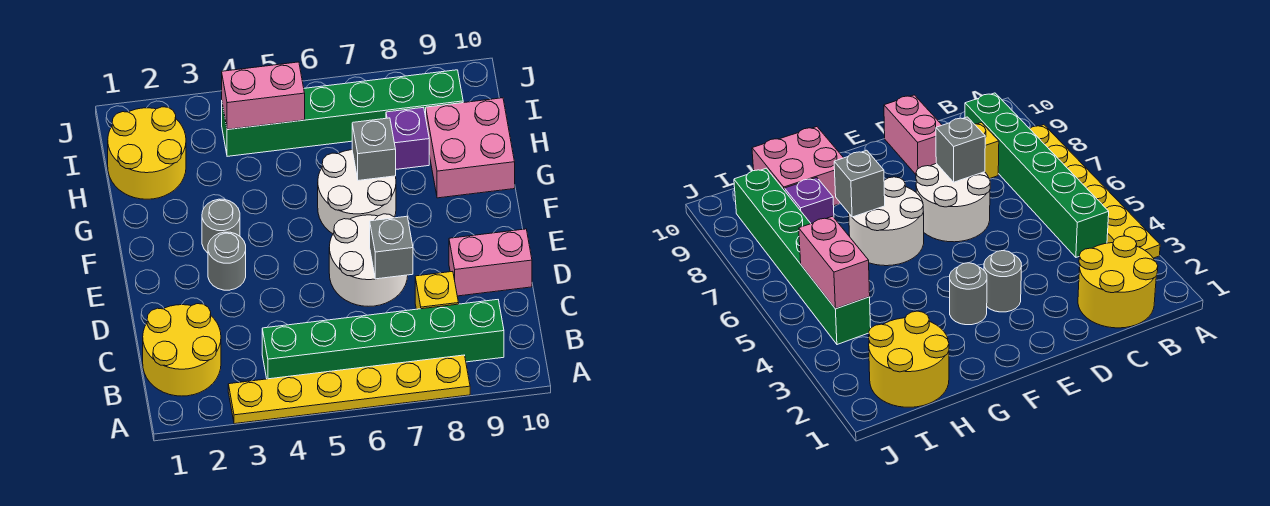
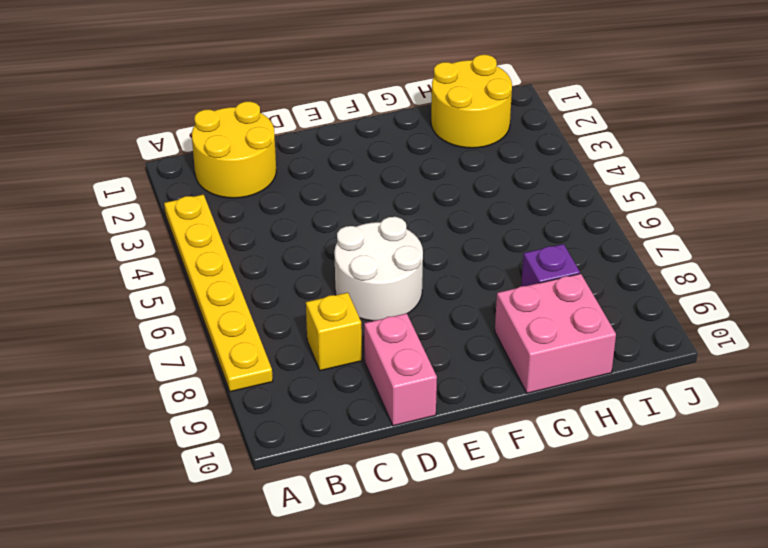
none -> green 1x6 brick [262,300,504,379]
none -> grey 1x1 round brick [208,232,246,290]
none -> grey 1x1 round brick [202,199,240,253]

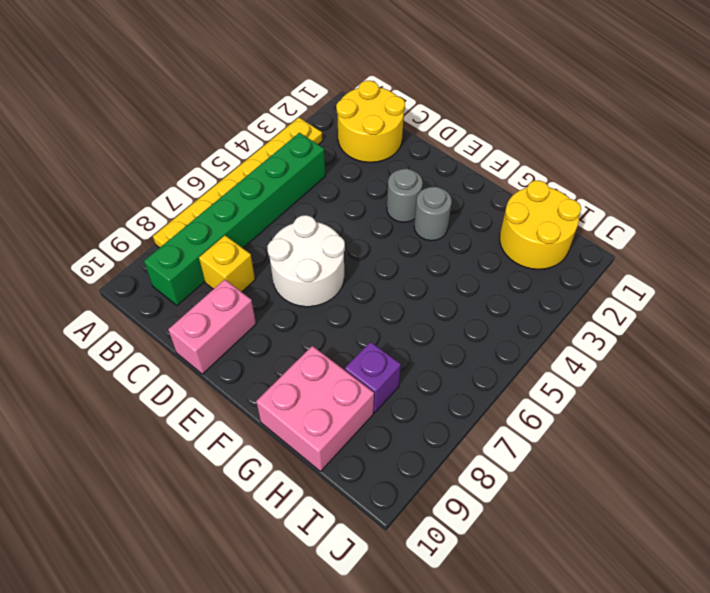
none -> white 2x2 round brick [318,150,396,234]
none -> green 1x6 brick [222,70,463,156]
none -> grey 1x1 brick [370,216,413,279]

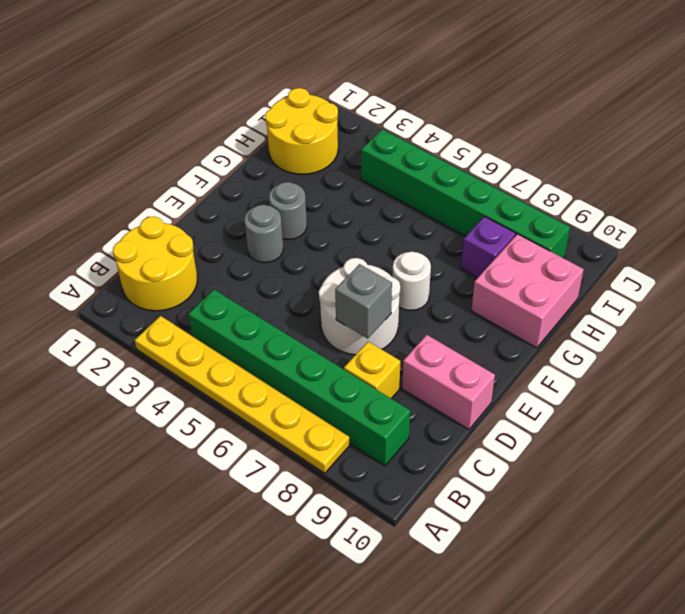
white 1x1 round brick [392,252,431,310] -> white 2x2 round brick [318,150,396,234]
none -> grey 1x1 brick [352,118,396,180]
none -> pink 1x2 brick [222,62,305,129]

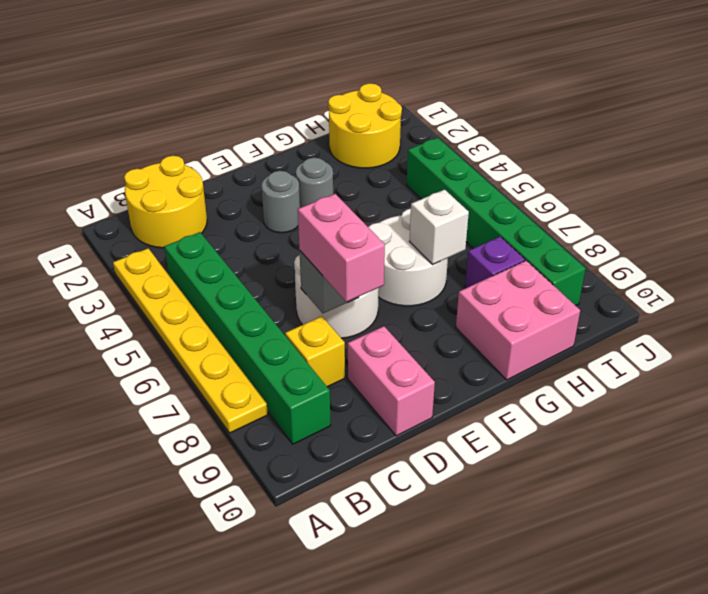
pink 1x2 brick [298,194,385,302] -> pink 1x2 brick moved to [222,62,305,129]
white 1x1 brick [409,190,469,265] -> grey 1x1 brick [352,118,396,180]

